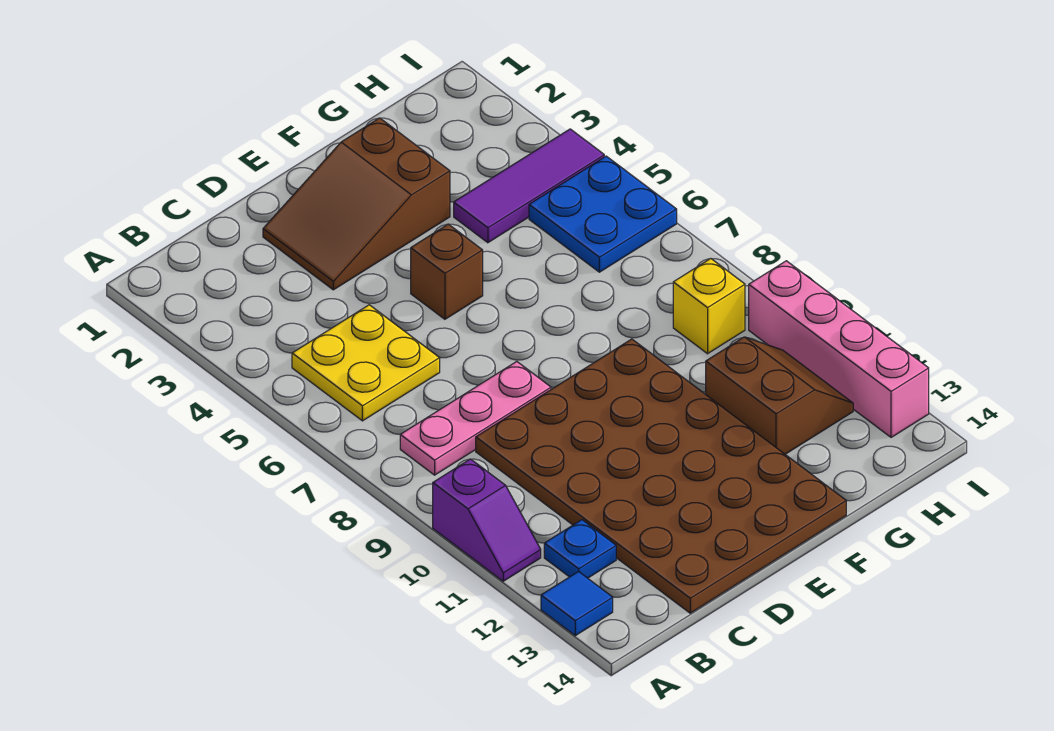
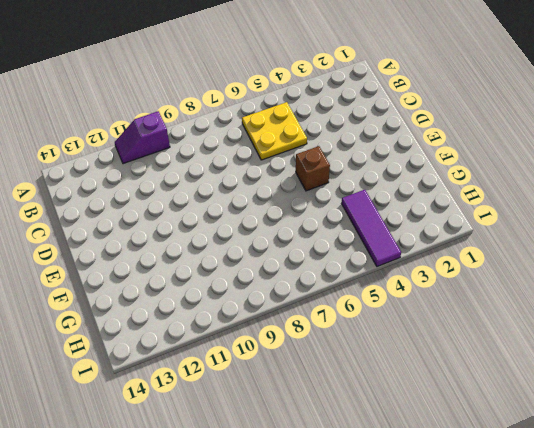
none -> blue 1x1 tile [541,571,613,636]
none -> pink 1x3 plate [400,362,551,475]
none -> blue 1x1 plate [544,520,616,578]

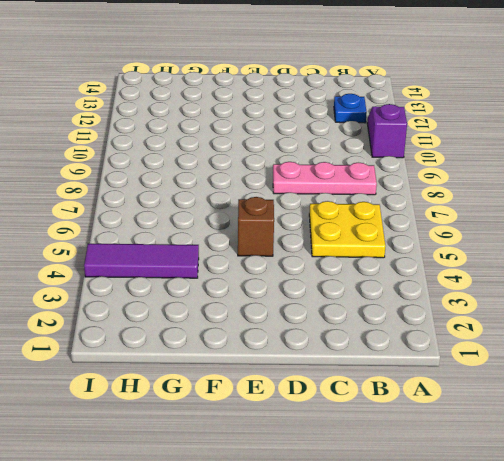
none -> blue 1x1 tile [541,571,613,636]
none -> brown 4x6 plate [476,339,846,613]
none -> brown 2x3 slope [263,118,450,290]

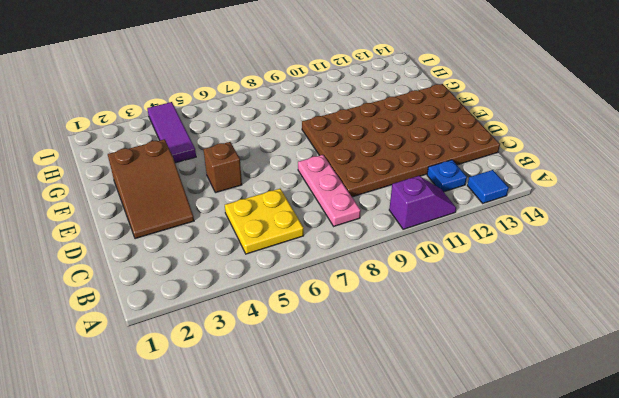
none -> brown 2x2 slope [706,337,853,454]
none -> blue 2x2 plate [529,156,677,272]
none -> yellow 1x1 brick [673,259,745,354]

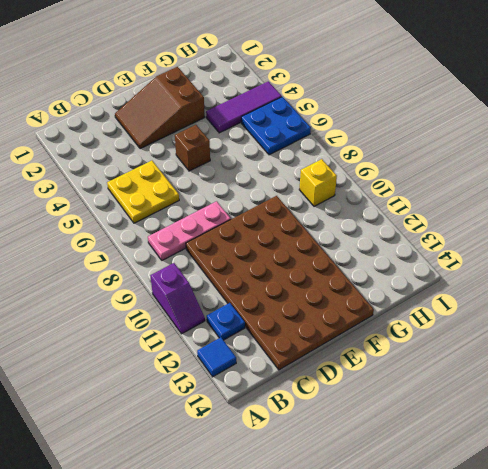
none -> brown 2x2 slope [706,337,853,454]
none -> pink 1x4 brick [749,261,929,437]

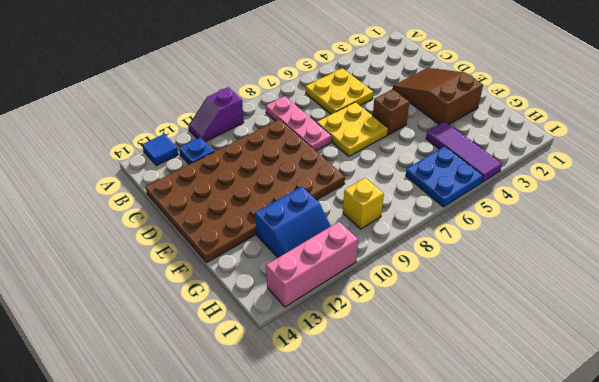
yellow 2x2 plate [317,102,388,156] -> none
blue 2x2 slope [255,187,331,258] -> brown 2x2 slope [706,337,853,454]
pink 1x3 brick [266,222,358,307] -> pink 1x4 brick [749,261,929,437]

